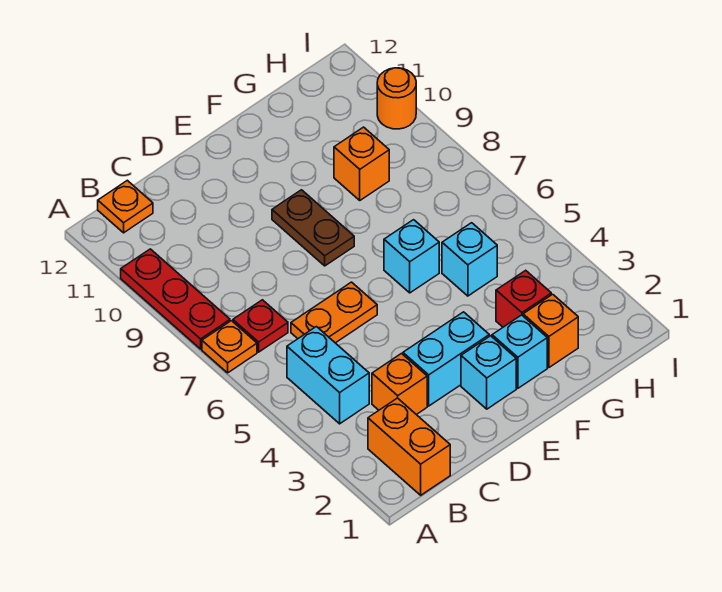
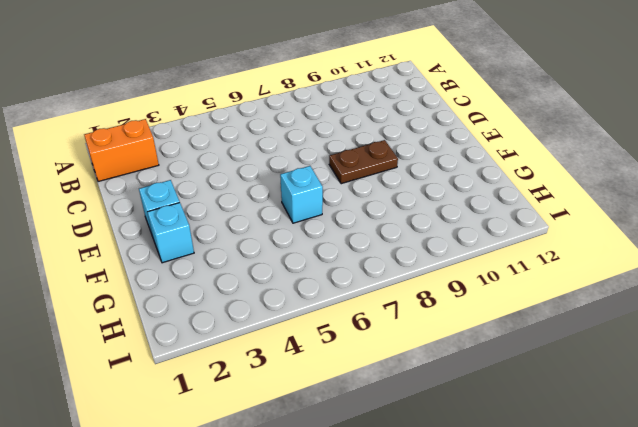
none -> orange 1x1 plate [202,321,257,373]
none -> red 1x3 plate [121,249,230,349]
none -> cyan 1x2 brick [287,327,369,424]

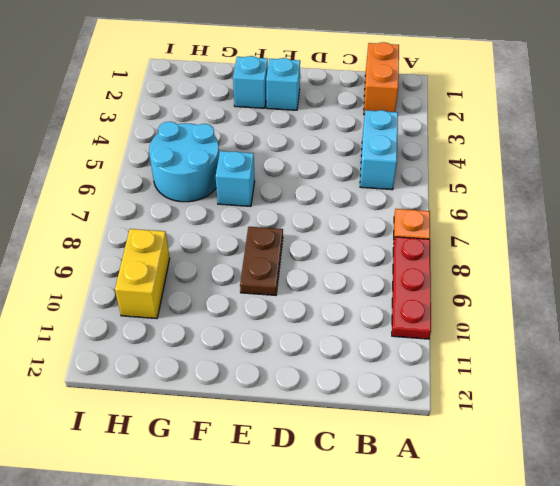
cyan 2x2 round brick [149,122,219,202] -> cyan 1x1 brick [442,223,497,296]
yellow 1x2 brick [115,229,170,319] -> none
none -> red 1x1 plate [233,300,288,352]
none -> orange 1x1 plate [98,180,153,233]
none -> orange 1x1 brick [372,354,427,415]

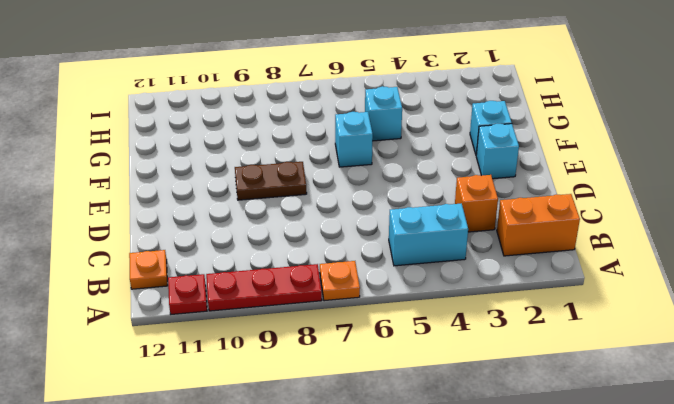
red 1x1 plate [168,274,207,314] -> red 1x1 plate moved to [233,300,288,352]
none -> orange 1x2 plate [291,282,377,343]
none -> cyan 1x2 brick [403,312,489,406]
none -> orange 1x1 brick [523,294,578,368]

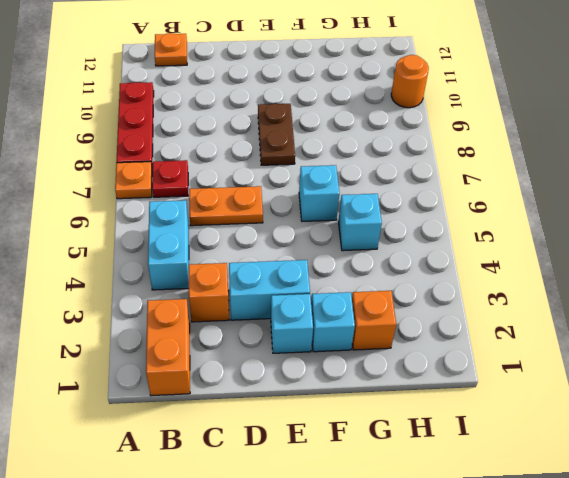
none -> red 1x1 brick [496,270,551,327]
none -> orange 1x1 brick [334,127,389,200]

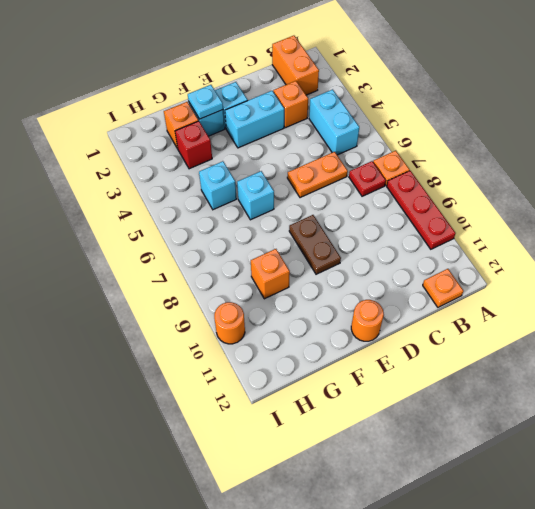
orange 1x1 round brick [351,300,384,341] -> none
cyan 1x1 plate [188,85,223,119] -> none

